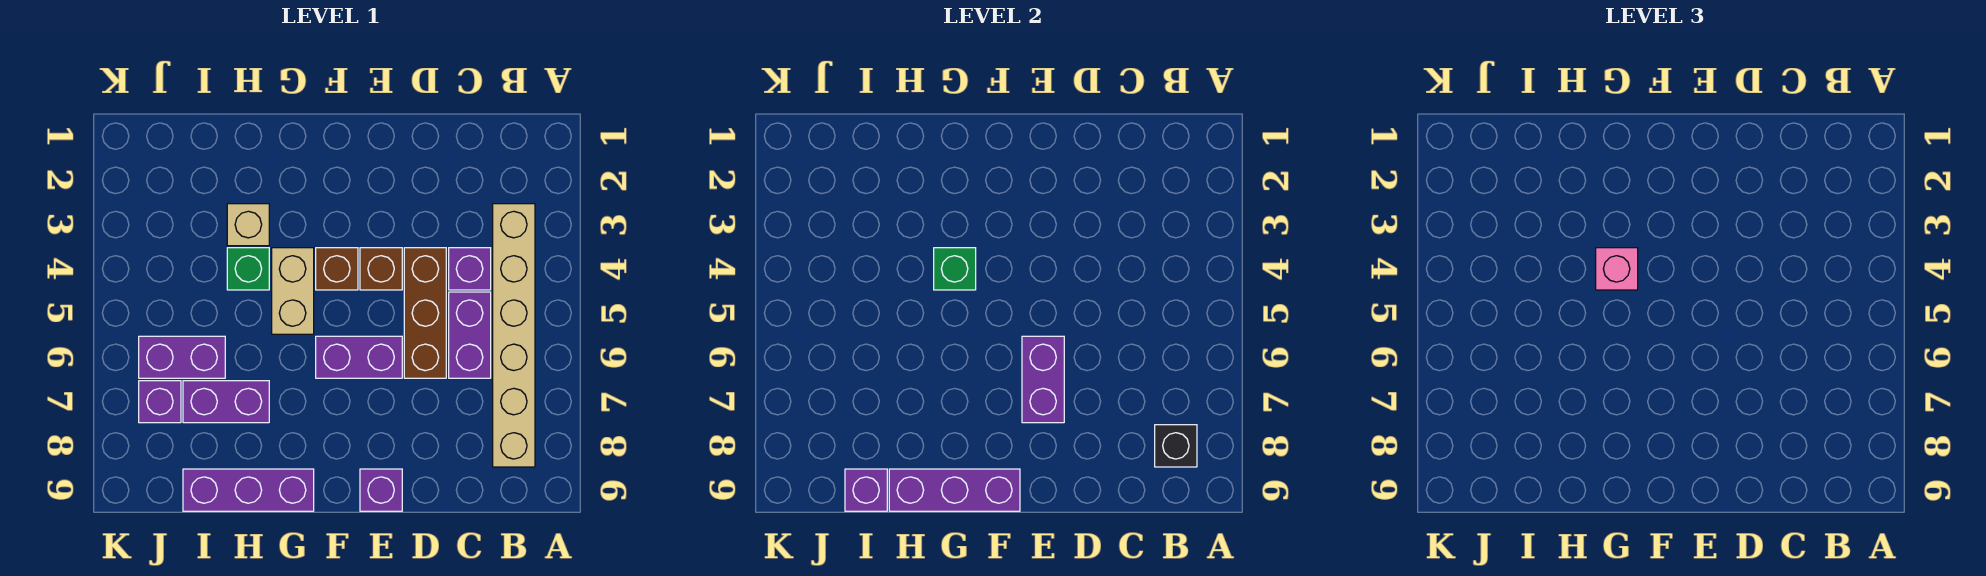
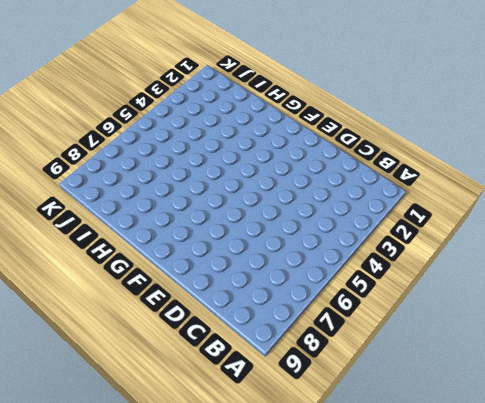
none -> tan 1x6 brick [493,204,535,467]
none -> purple 1x1 brick [449,248,491,290]
none -> purple 1x2 brick [449,292,491,378]

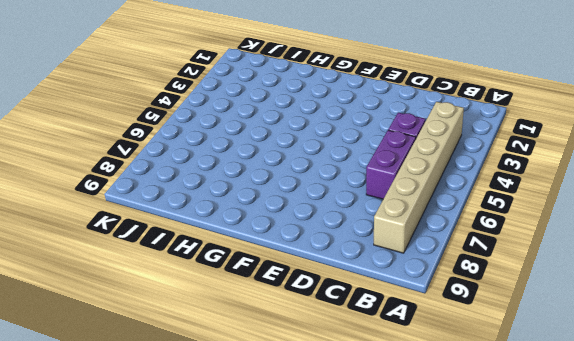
none -> brown 1x3 brick [404,248,446,378]
none -> brown 1x1 brick [360,248,402,290]
none -> purple 1x2 brick [316,336,402,378]

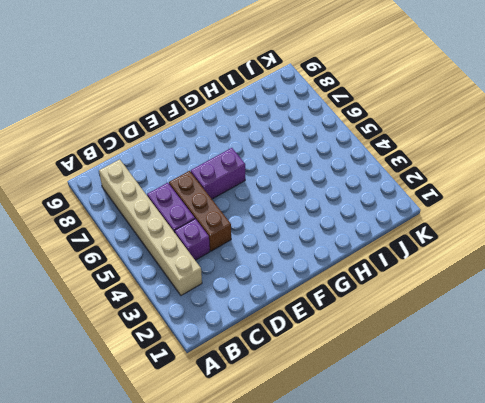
none -> brown 1x1 brick [360,248,402,290]
none -> purple 1x1 brick [360,469,402,511]
none -> brown 1x1 brick [316,248,358,290]

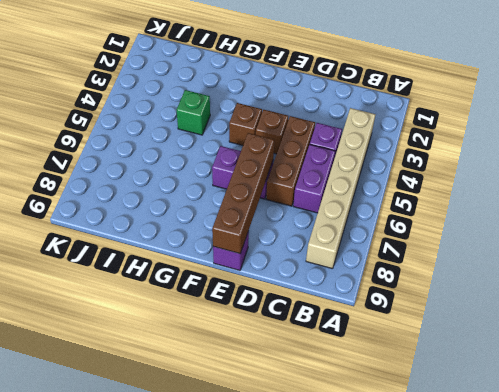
brown 1x4 brick [212,133,274,254] -> purple 1x2 brick [1022,336,1064,423]
none -> tan 1x2 brick [272,248,314,334]
none -> purple 1x3 brick [183,469,314,511]
none -> tan 1x1 brick [227,204,269,246]

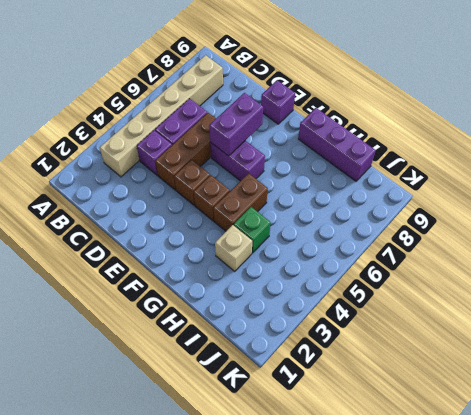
brown 1x2 brick [213,173,268,231] -> tan 1x2 brick [272,248,314,334]
none -> purple 1x2 brick [183,381,269,423]
none -> purple 1x2 brick [139,336,225,378]
none -> purple 1x1 brick [139,381,181,423]

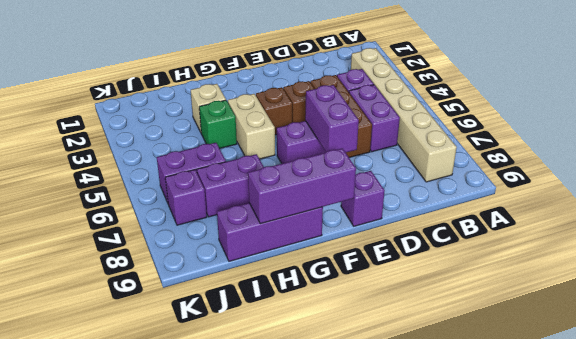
none -> black 1x1 brick [1155,425,1197,467]
none -> green 1x1 brick [934,248,976,290]
none -> purple 1x1 brick [845,469,887,511]

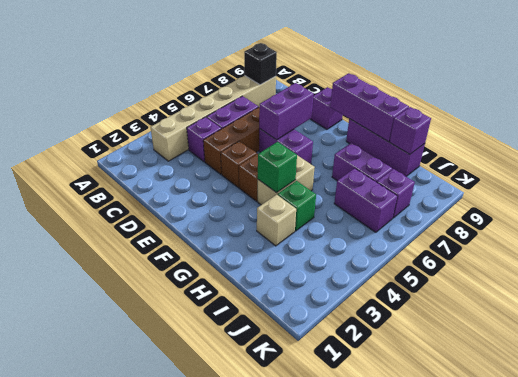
none -> pink 1x1 brick [1596,248,1638,290]

